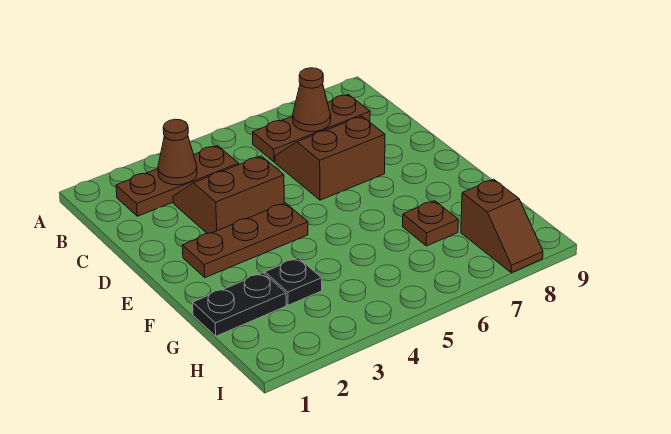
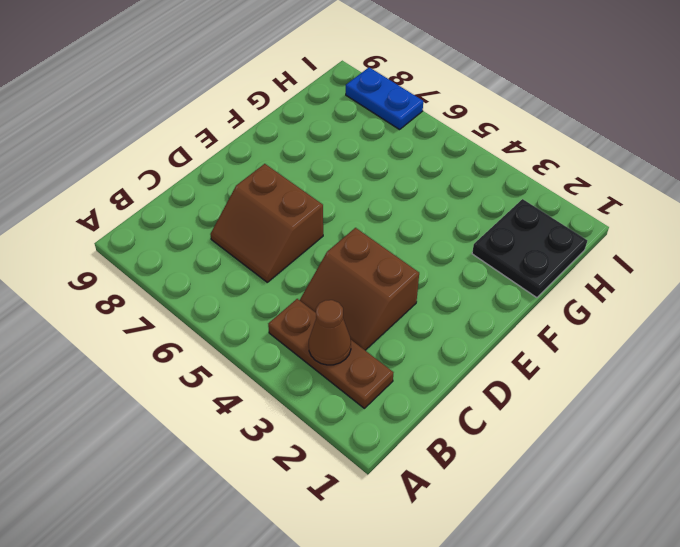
black 2x2 plate [472,199,587,298] -> black 1x2 plate [193,273,286,336]
blue 1x2 plate [346,67,423,130] -> brown 1x2 slope [461,179,543,273]
none -> brown 1x3 plate [253,94,370,162]
none -> brown 1x3 plate [182,203,308,278]

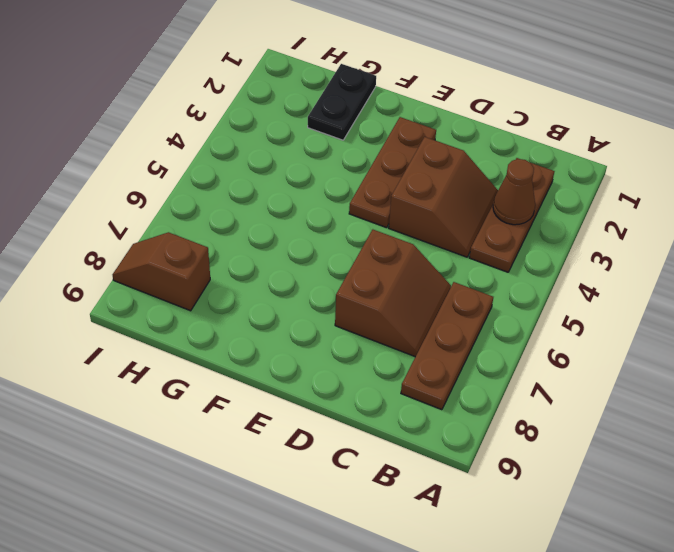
none -> black 1x1 plate [265,258,322,305]
none -> brown 1x1 plate [403,201,458,246]

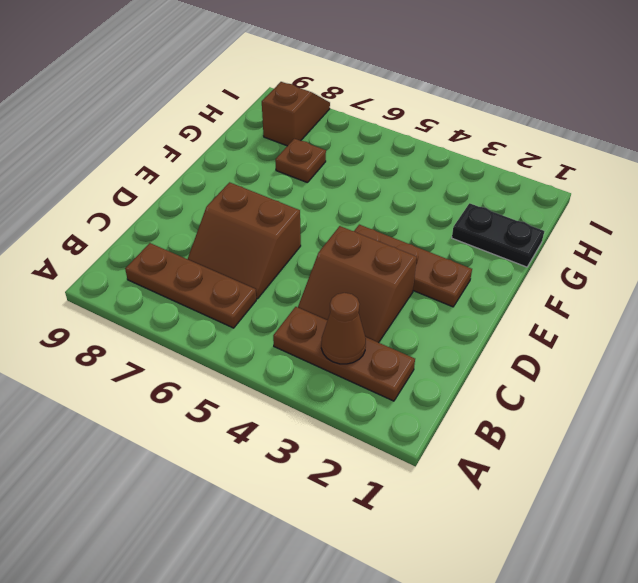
none -> black 1x1 plate [265,258,322,305]
none -> brown 1x1 cone [293,68,331,132]

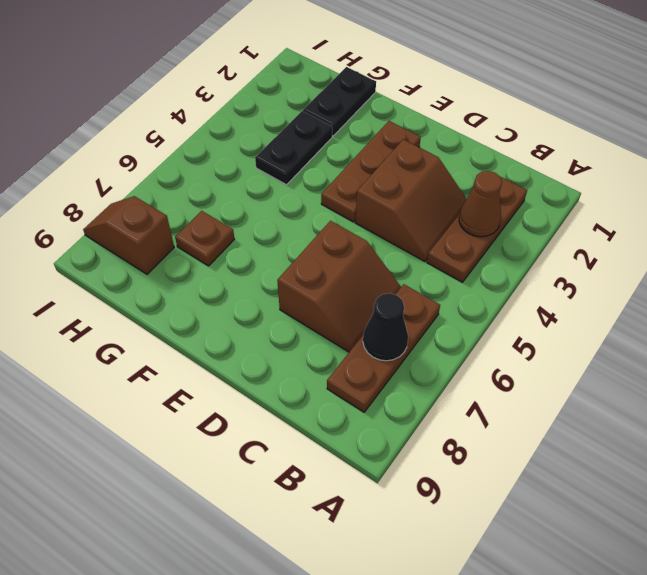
black 1x1 cone [363,293,408,361] -> brown 1x1 cone [293,68,331,132]
black 1x2 plate [255,111,332,185] -> black 1x1 plate [265,258,322,305]

